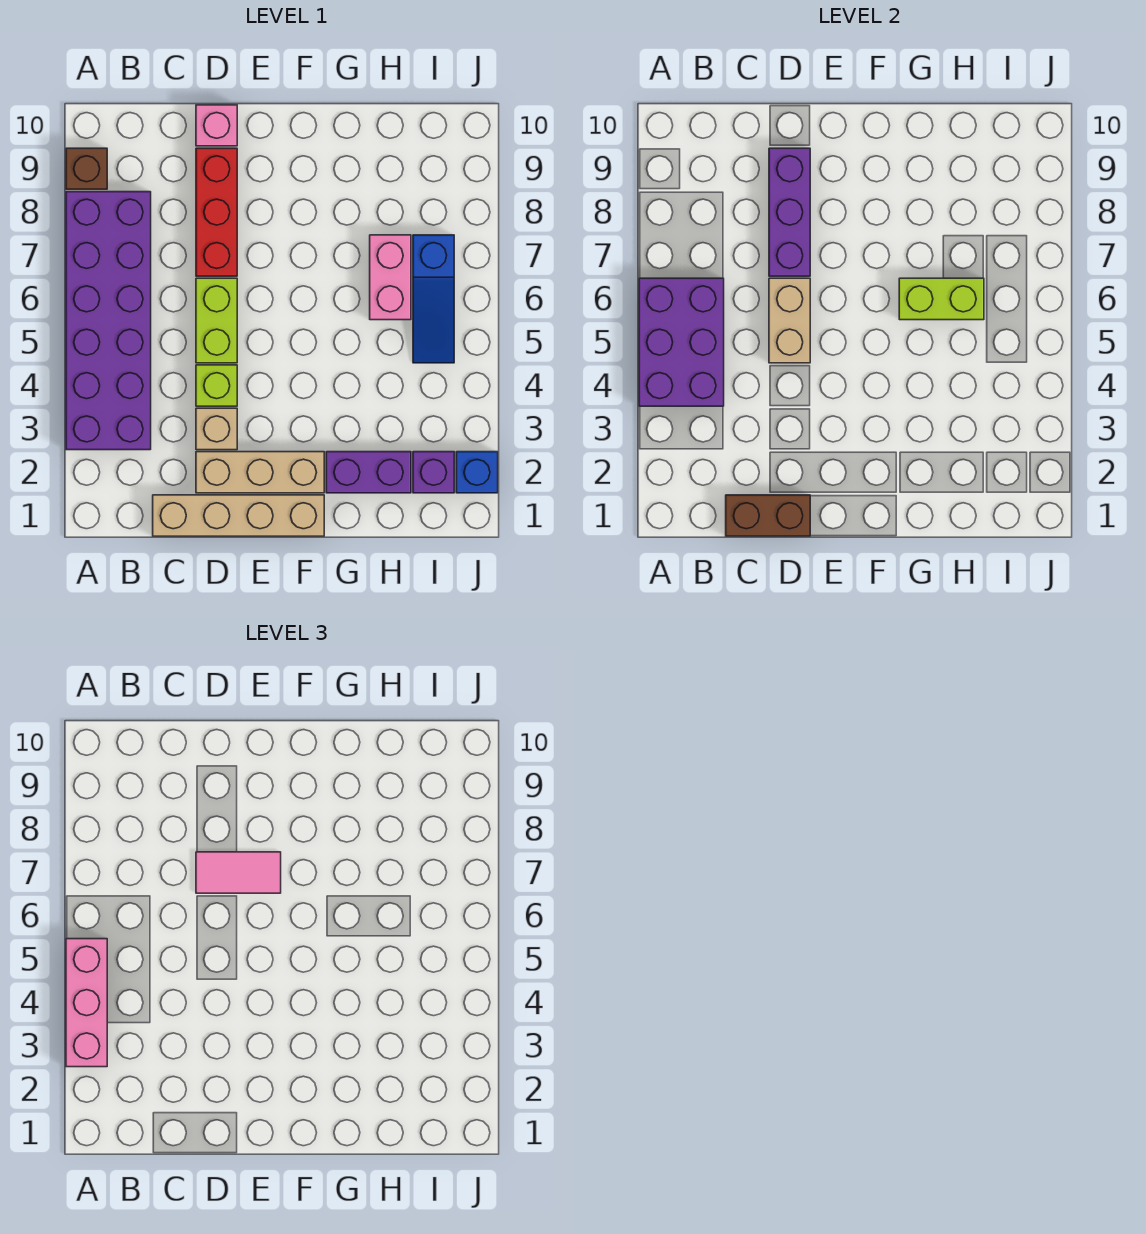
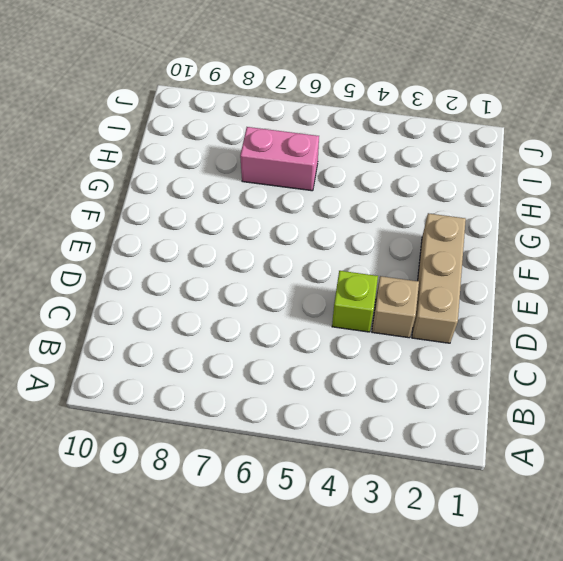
none -> purple 2x6 brick [66,192,151,450]
none -> brown 1x1 brick [66,148,107,189]
none -> tan 1x4 brick [153,495,324,536]

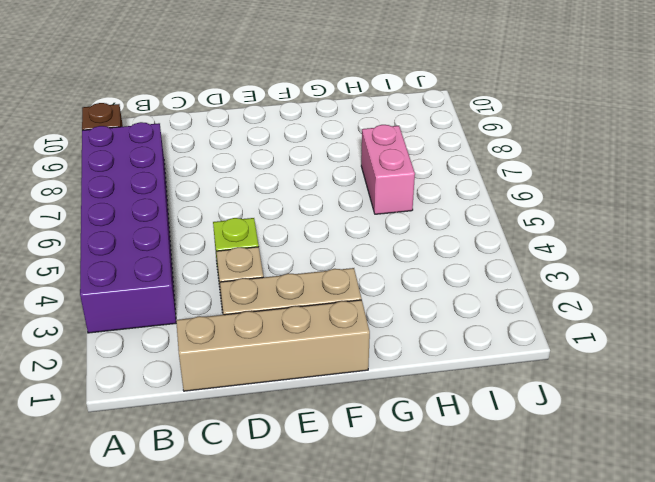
none -> lime 1x2 brick [196,278,237,363]
none -> red 1x3 brick [196,148,237,276]
none -> pink 1x1 brick [196,105,237,146]

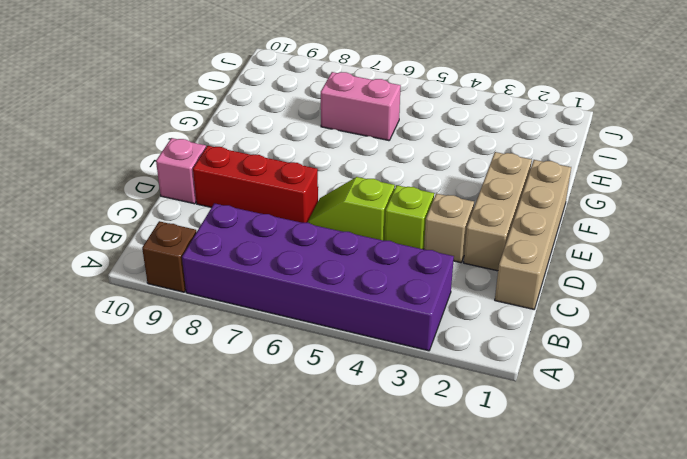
lime 1x2 slope [308,177,395,241] -> lime 1x2 brick [196,278,237,363]
none -> purple 1x2 brick [326,452,411,493]
none -> purple 1x1 brick [413,452,454,493]
none -> blue 1x3 slope [413,235,454,363]

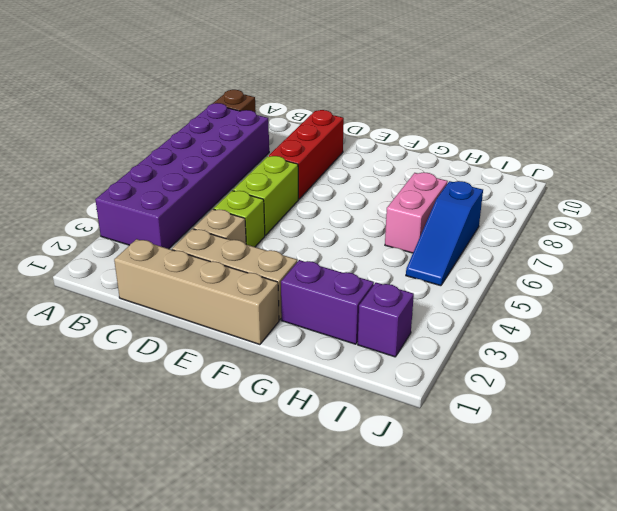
none -> pink 1x1 brick [196,105,237,146]
none -> blue 1x1 brick [456,452,498,493]
none -> purple 2x3 brick [639,278,724,406]

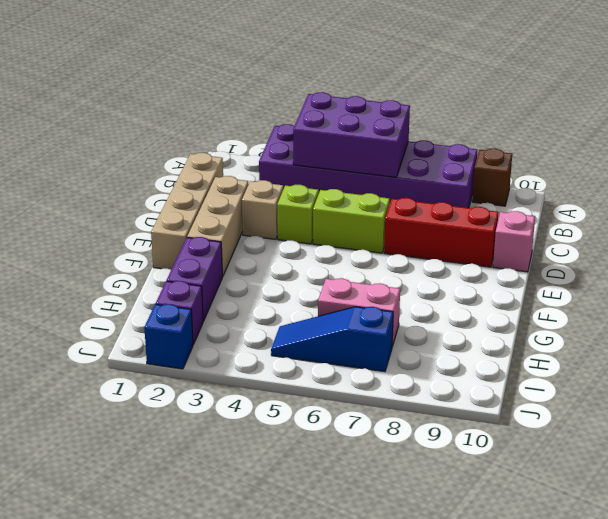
none -> brown 1x2 brick [726,495,810,536]
none -> tan 1x2 brick [769,278,810,363]
none -> purple 1x3 brick [769,148,810,276]

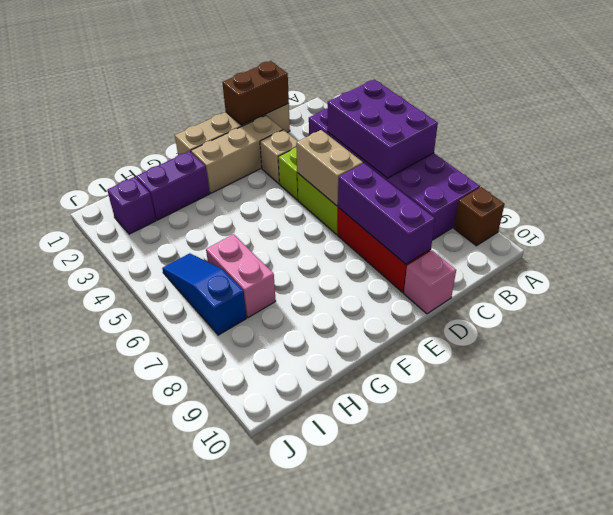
none -> blue 1x1 brick [456,452,498,493]
none -> lime 1x2 brick [899,278,984,320]
none -> pink 1x3 brick [66,939,107,1067]

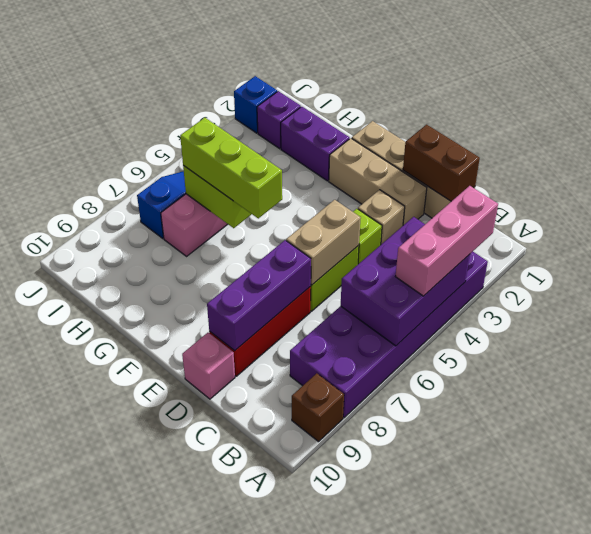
lime 1x3 brick [180,118,282,218] -> none
none -> pink 1x2 tile [196,852,281,893]

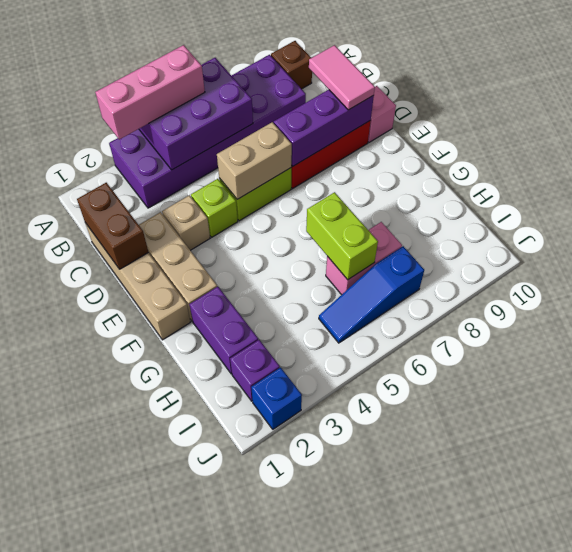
pink 1x2 tile [309,45,375,110] -> pink 1x2 tile moved to [196,852,281,893]

